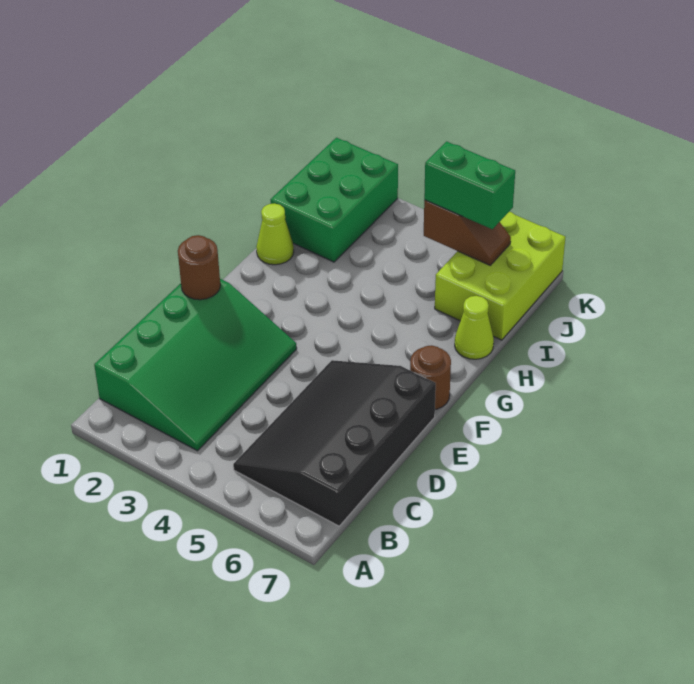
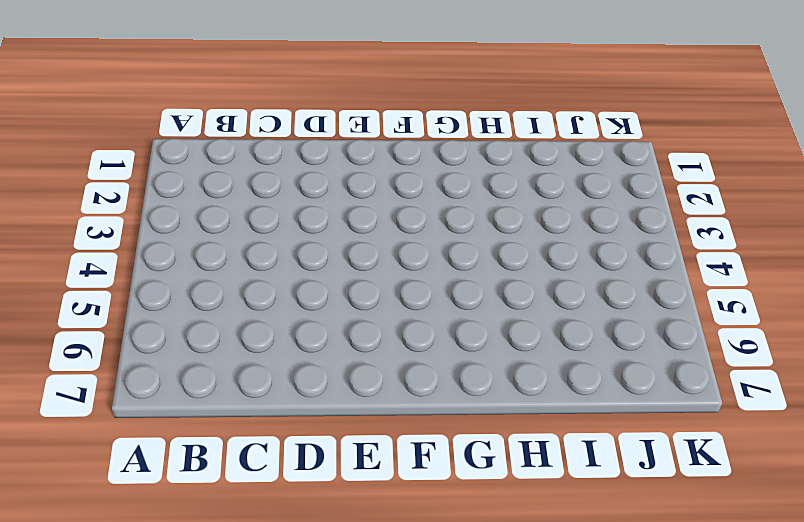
none -> green 3x4 slope [94,279,297,451]
none -> black 3x4 slope [233,360,436,526]

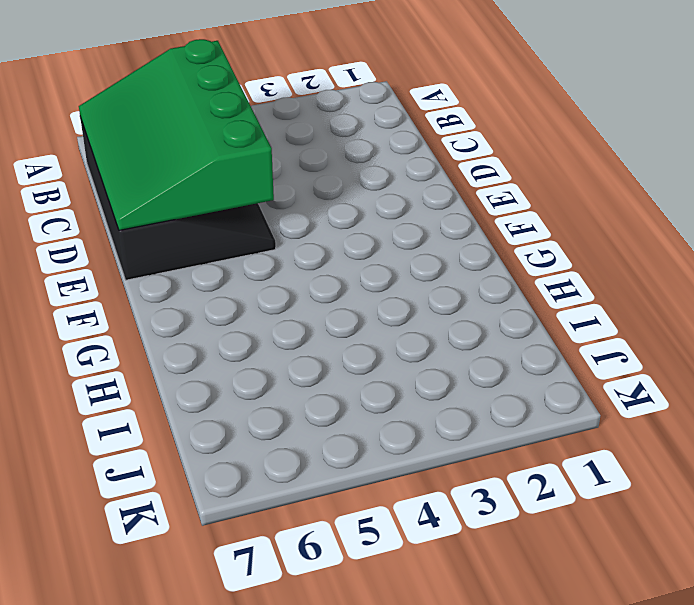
green 3x4 slope [79,39,274,230] -> green 3x4 slope moved to [94,279,297,451]
none -> brown 1x1 round brick [410,345,451,409]
none -> lime 1x1 cone [256,203,294,265]

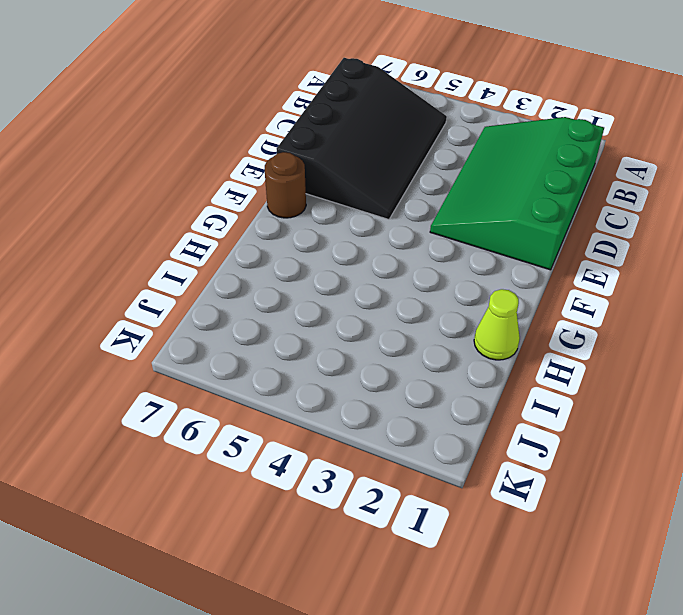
none -> lime 1x1 cone [455,296,494,359]
none -> green 2x3 brick [270,138,398,262]

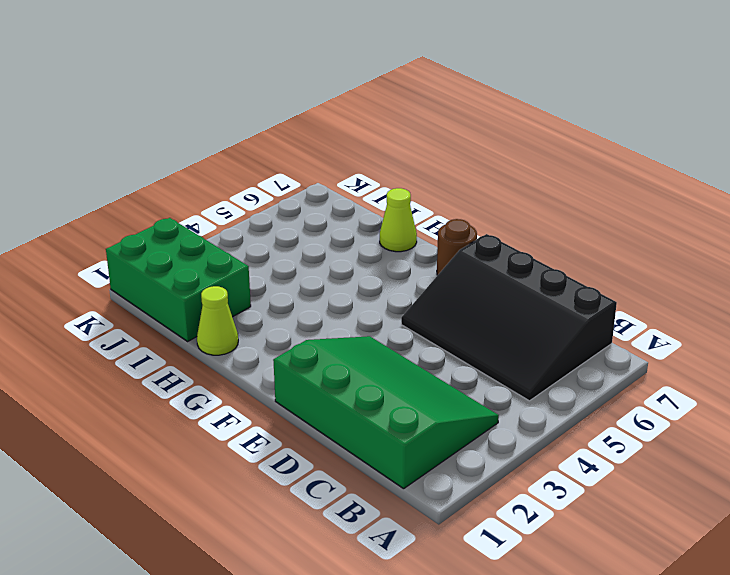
none -> lime 2x3 brick [435,212,565,340]
none -> brown 1x1 round brick [178,235,220,300]

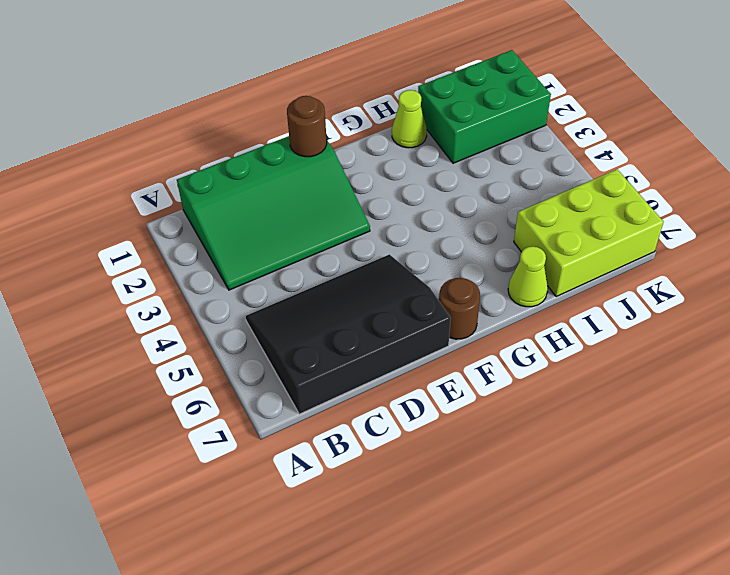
none -> brown 1x2 slope [424,200,511,265]
none -> green 1x2 brick [424,142,515,229]

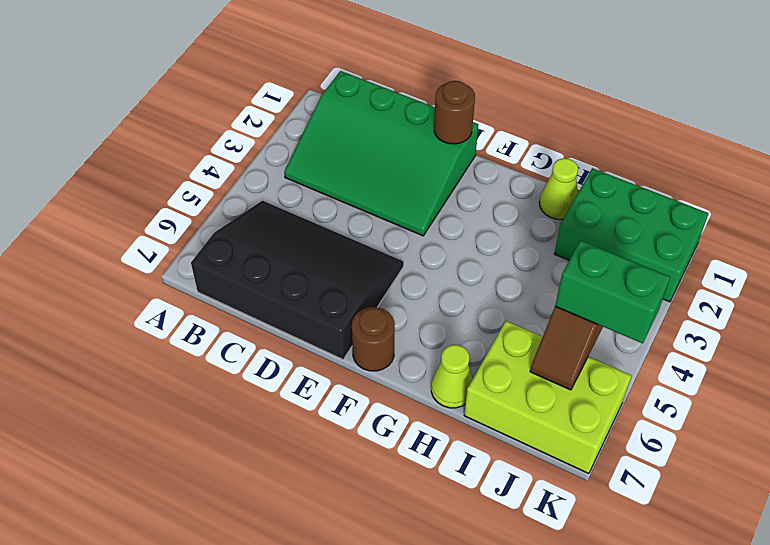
green 1x2 brick [555,240,670,343] -> green 1x2 brick turned to [424,142,515,229]

